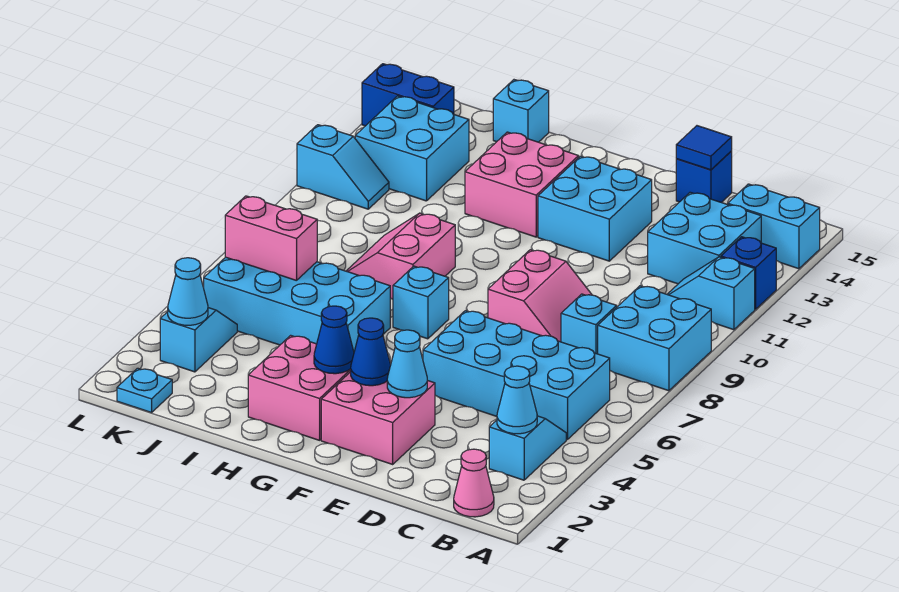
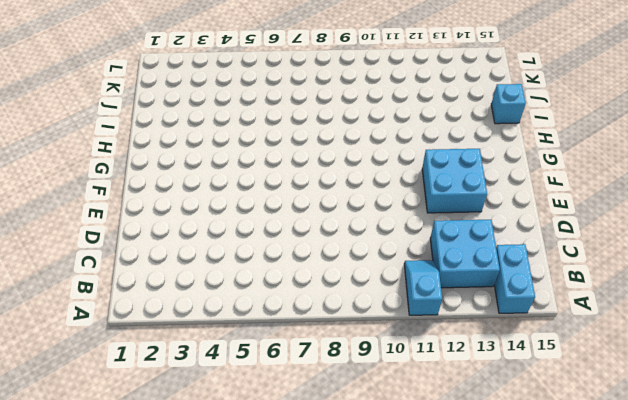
none -> cyan 2x2 brick [598,286,711,391]
none -> blue 1x1 brick [721,237,776,309]
none -> pink 1x1 cone [454,449,494,517]
none -> cyan 1x2 slope [489,416,566,480]

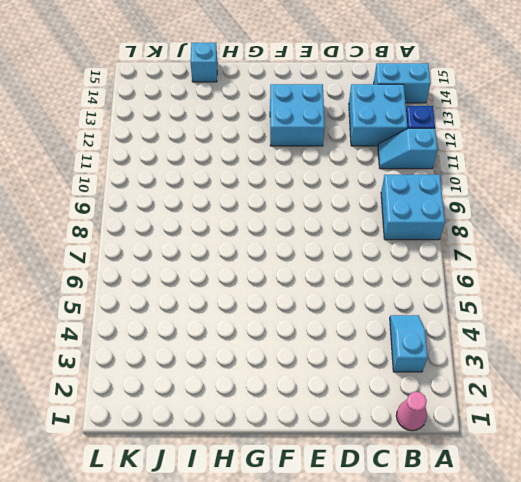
none -> cyan 2x4 brick [423,311,610,440]
none -> cyan 1x1 brick [561,294,617,354]
none -> pink 2x2 slope [488,250,592,342]
none -> blue 1x1 brick [676,151,732,203]

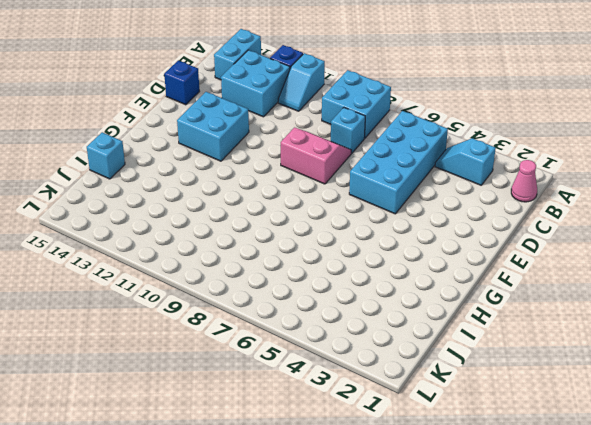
none -> pink 2x2 brick [321,372,435,464]
none -> pink 2x2 brick [248,335,351,440]
none -> cyan 1x1 brick [393,266,449,339]
none -> pink 2x2 brick [465,132,579,237]

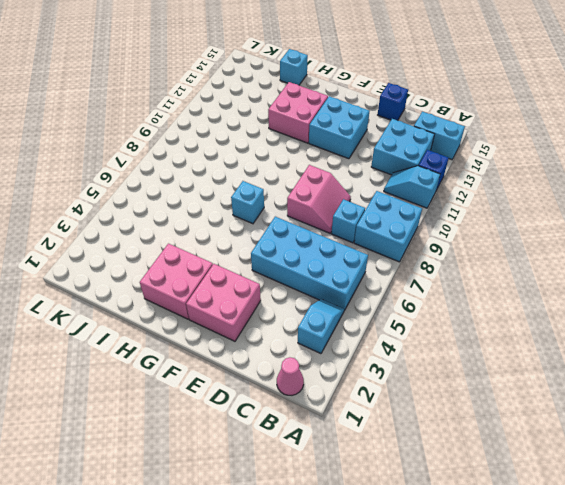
none -> cyan 2x4 brick [204,257,390,351]
none -> pink 2x2 slope [347,213,455,299]
none -> cyan 2x2 brick [355,96,469,201]
none -> cyan 1x1 plate [117,368,172,413]

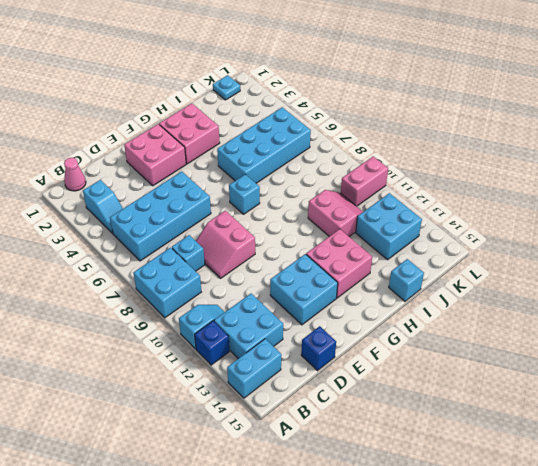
pink 2x2 slope [308,190,363,236] -> pink 2x2 slope moved to [347,213,455,299]
pink 1x2 brick [341,156,388,206] -> pink 1x2 brick moved to [225,196,317,281]
none -> cyan 1x2 slope [160,308,237,372]
none -> cyan 1x2 slope [297,125,389,209]
none -> blue 1x2 brick [362,64,454,126]
none -> cyan 1x1 cone [497,366,537,434]

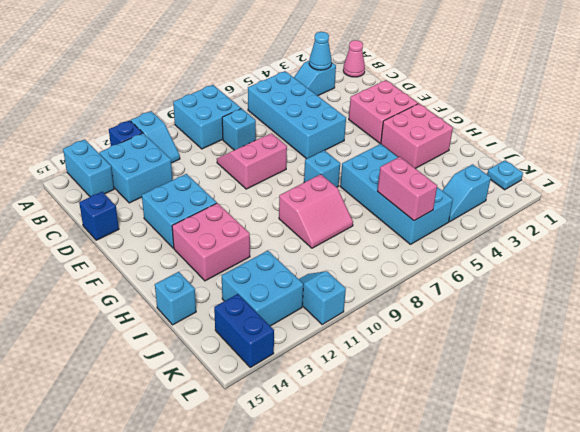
none -> blue 1x1 tile [676,126,732,170]
none -> cyan 1x1 cone [387,330,427,398]
none -> blue 1x1 cone [351,318,391,386]
none -> blue 1x1 cone [314,306,354,374]

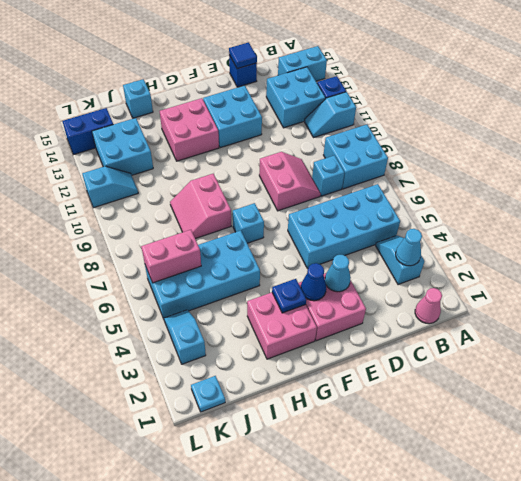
blue 1x1 plate [272,279,306,313] -> blue 1x1 cone [314,306,354,374]
none -> cyan 1x1 cone [168,258,208,325]

